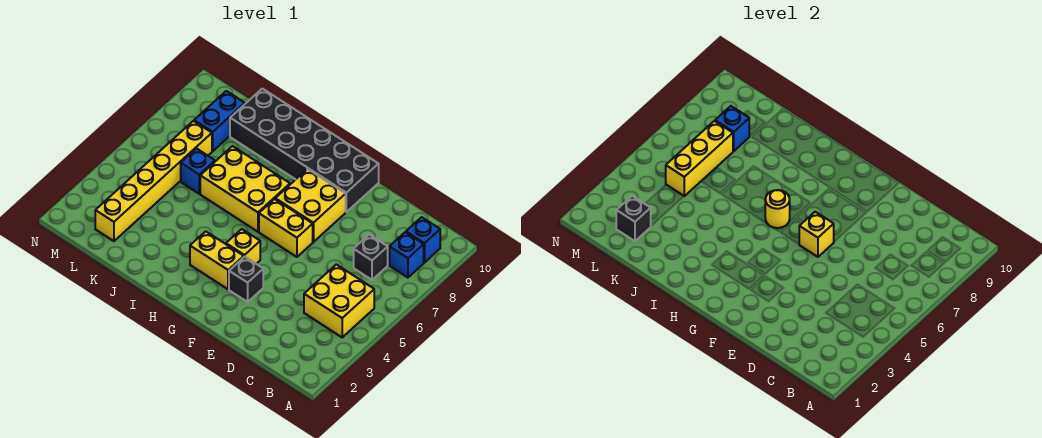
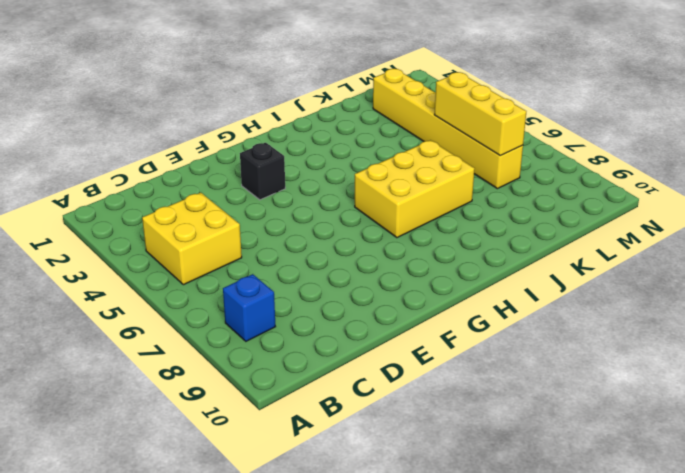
none -> blue 1x1 brick [406,217,440,263]
none -> black 1x1 brick [354,235,388,280]
none -> yellow 1x2 brick [259,199,313,257]

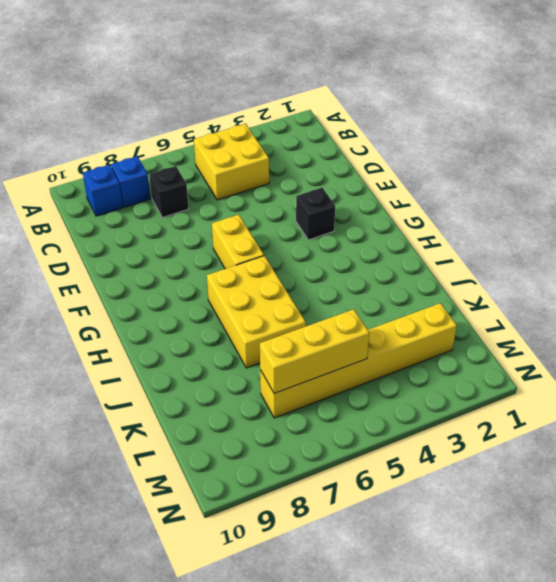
none -> yellow 2x2 brick [275,169,346,242]
none -> black 2x6 brick [230,89,379,212]
none -> yellow 1x2 brick [190,231,244,289]

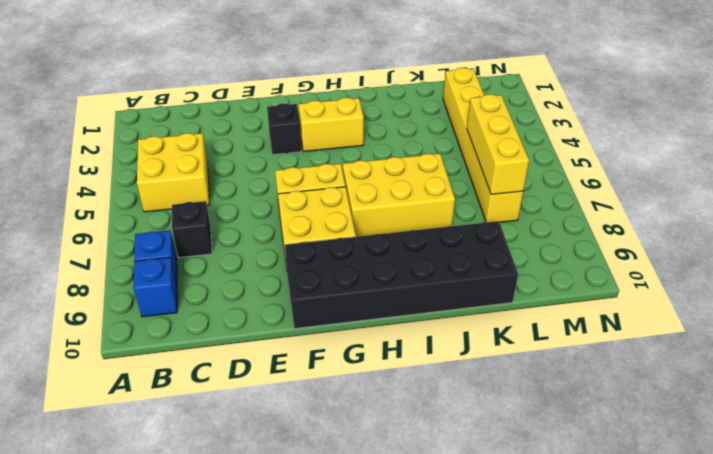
none -> yellow 1x1 brick [226,229,260,264]
none -> blue 1x1 brick [181,149,215,194]
none -> blue 1x2 brick [194,91,245,151]

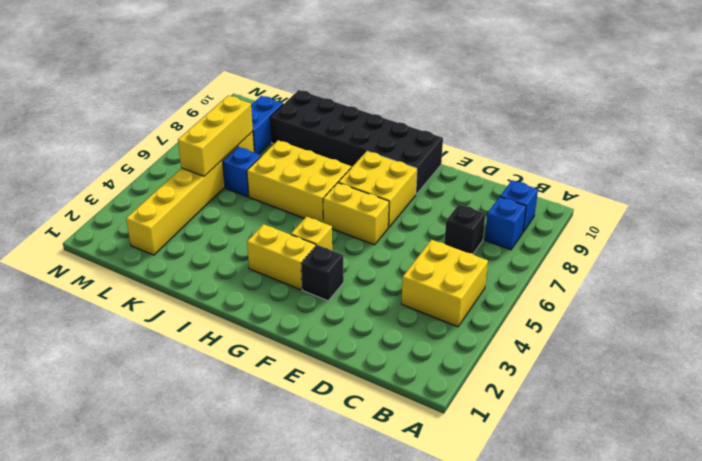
none -> yellow 1x1 brick [799,212,834,257]
none -> yellow 1x1 round brick [765,190,790,228]
none -> black 1x1 brick [616,196,651,241]

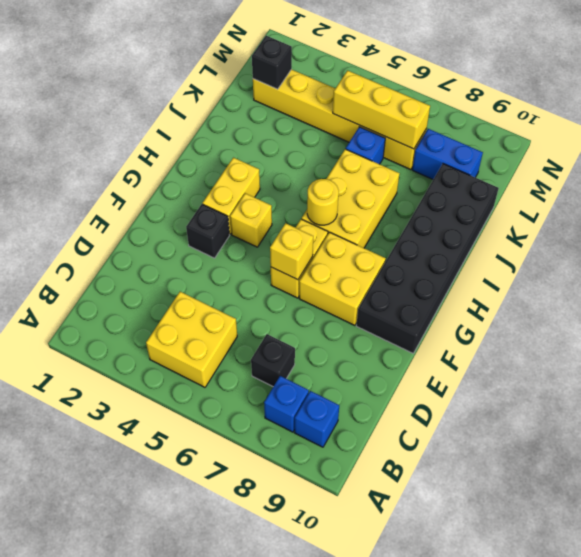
none -> blue 1x1 brick [715,106,749,151]

